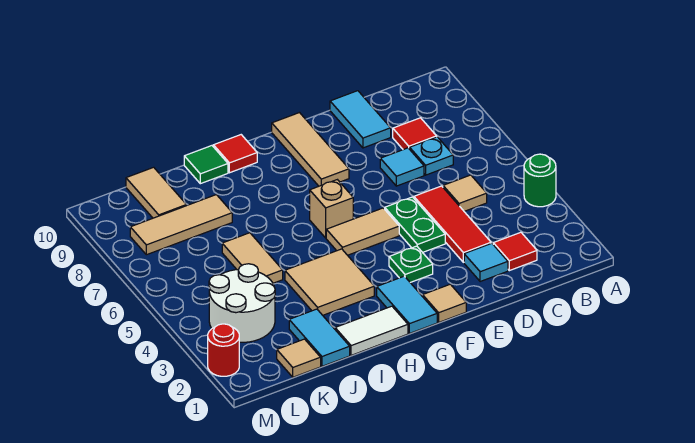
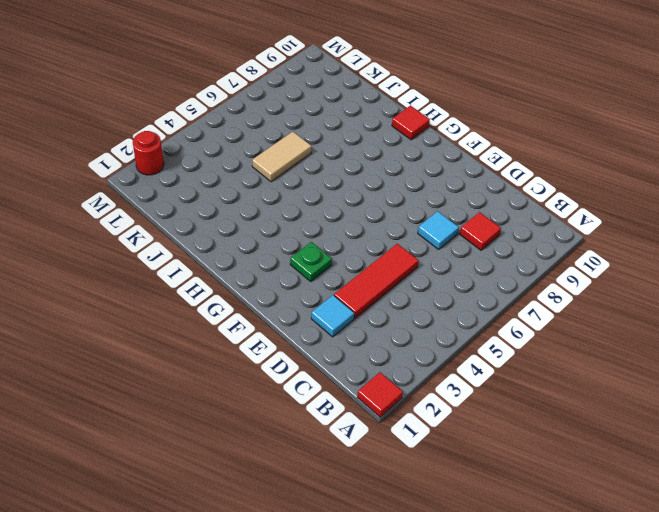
red 1x1 tile [357,372,403,417] -> red 1x1 tile moved to [493,232,537,271]
none -> green 1x1 round brick [524,154,556,207]
none -> tan 1x1 tile [443,175,487,211]
none -> cyan 1x1 plate [410,137,453,175]

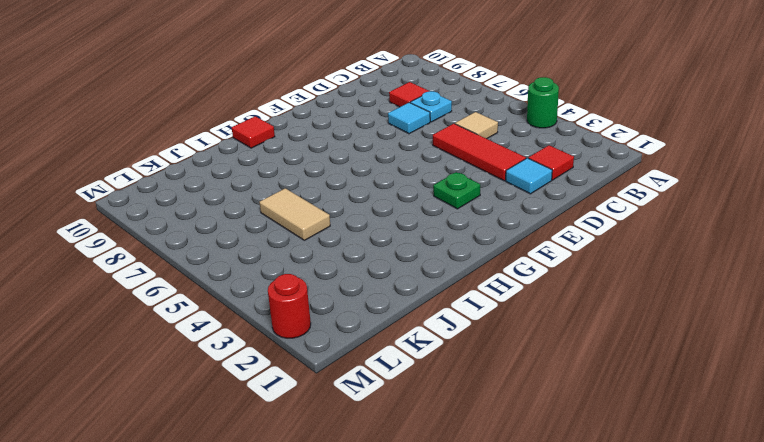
none -> cyan 1x2 tile [330,91,391,148]
none -> green 1x2 plate [385,197,445,252]
none -> tan 1x1 tile [423,284,466,322]

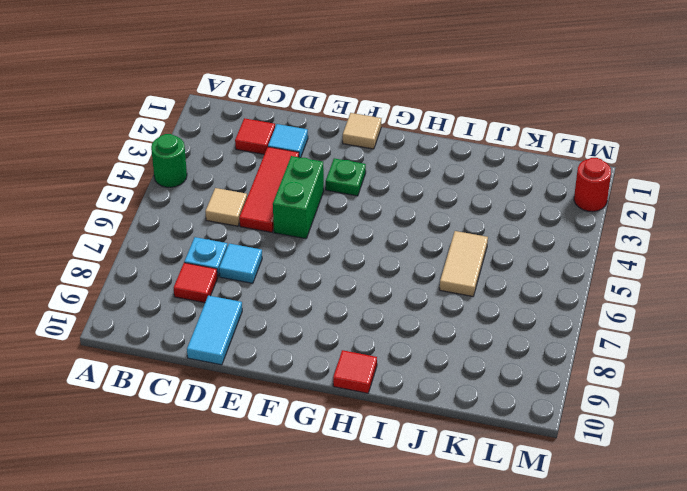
green 1x2 brick [273,156,324,239] -> green 1x2 plate [385,197,445,252]
none -> tan 1x2 tile [326,208,399,255]
none -> tan 1x3 tile [272,113,349,186]
none -> cyan 1x2 tile [377,276,437,333]

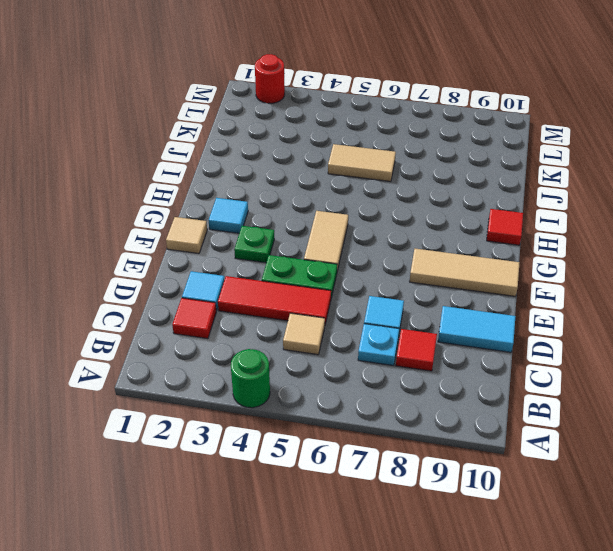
cyan 1x1 tile [209,198,248,233] -> cyan 1x2 tile [377,276,437,333]
none -> tan 1x1 brick [310,180,353,238]
none -> white 1x2 tile [335,306,408,355]
none -> tan 2x2 tile [285,249,374,315]

